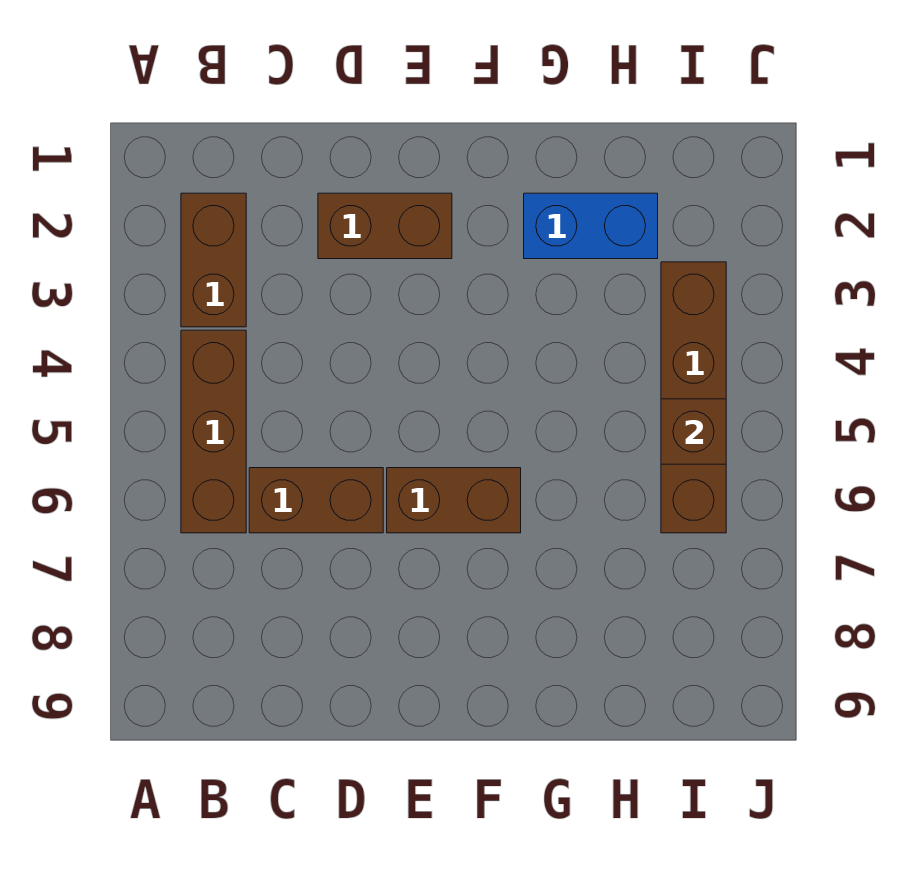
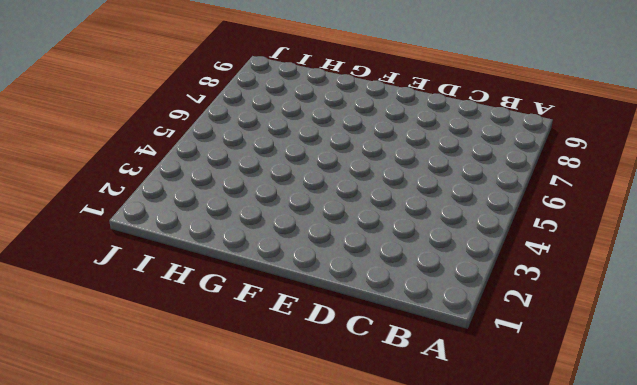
none -> brown 1x2 brick [181,193,246,327]
none -> brown 1x3 brick [181,330,246,533]

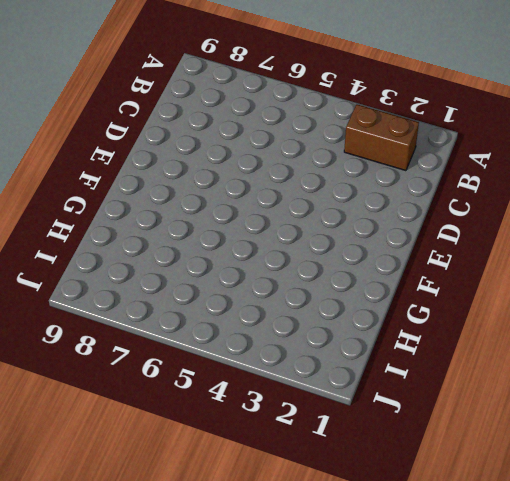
none -> brown 1x3 brick [181,330,246,533]
none -> brown 1x2 brick [249,468,383,533]

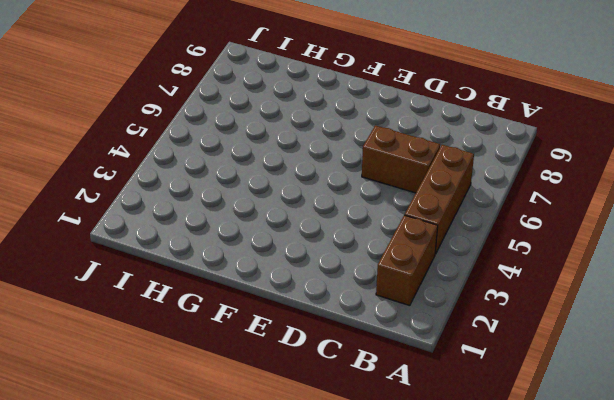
none -> brown 1x2 brick [318,193,452,259]
none -> brown 1x2 brick [387,468,521,533]

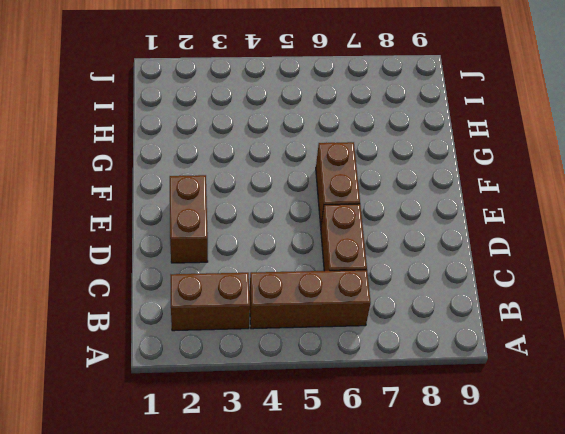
none -> blue 1x2 brick [524,193,658,259]
none -> brown 1x4 brick [661,262,726,533]

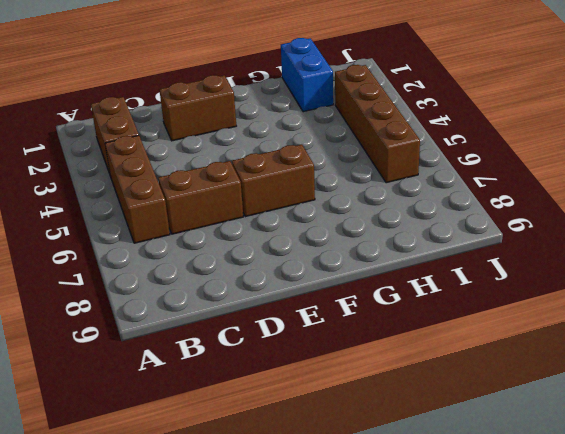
blue 1x2 brick [281,38,333,112] -> blue 1x2 brick turned to [524,193,658,259]
none -> brown 1x1 brick [661,399,726,464]

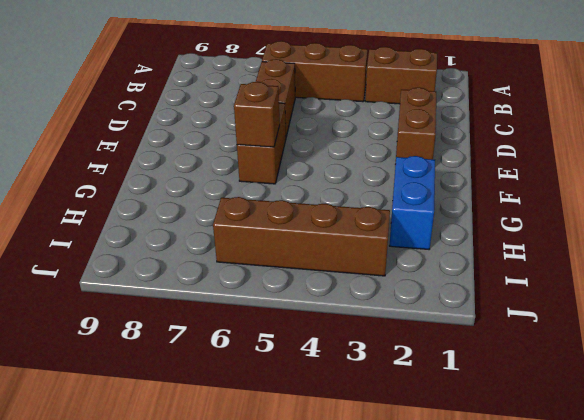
brown 1x1 brick [234,82,280,147] -> brown 1x1 brick moved to [661,399,726,464]

